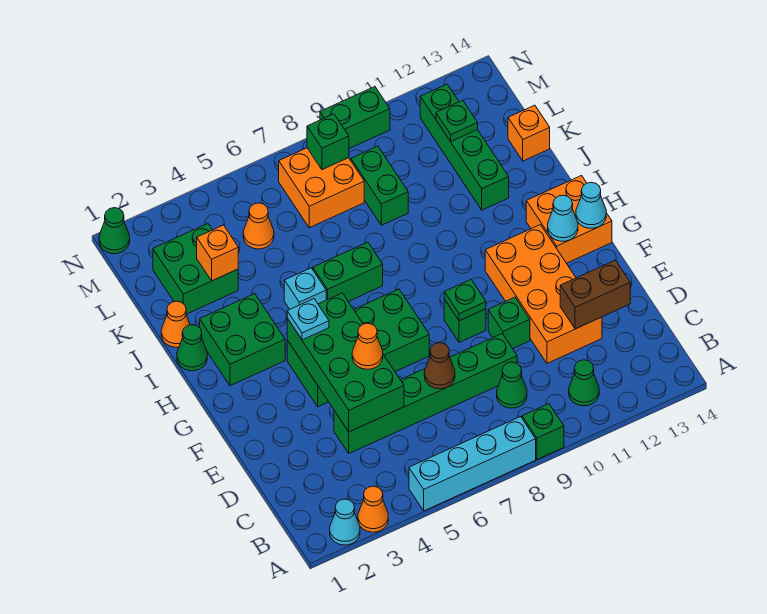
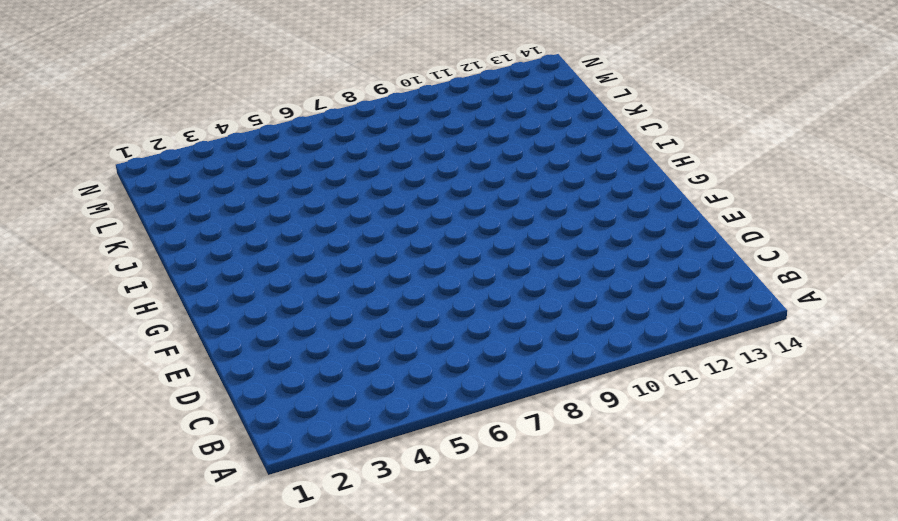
none -> cyan 1x1 cone [330,499,360,545]
none -> orange 1x1 cone [358,486,388,532]
none -> cyan 1x4 brick [409,417,536,511]
none -> green 1x1 brick [522,404,564,459]

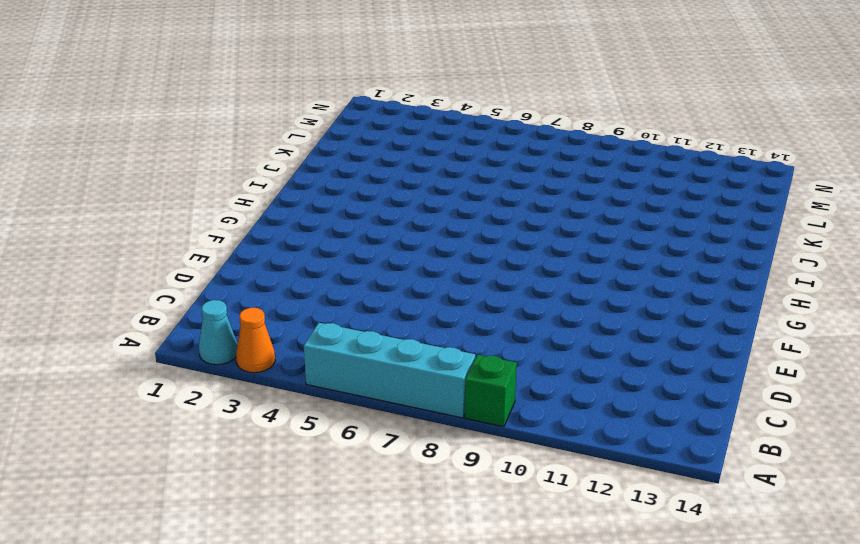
none -> green 1x1 cone [569,360,599,406]
none -> green 1x1 cone [497,362,527,408]
none -> green 1x6 brick [334,334,517,453]
none -> orange 2x4 brick [485,225,602,363]

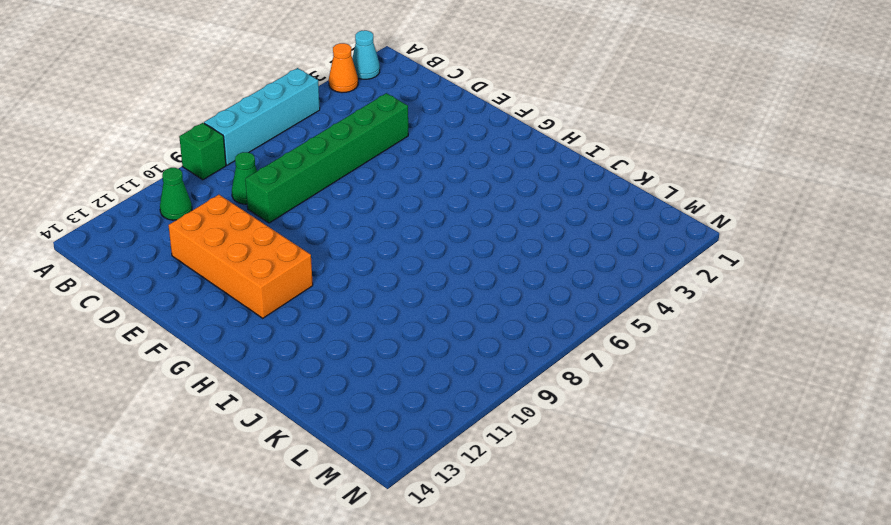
none -> green 1x1 brick [488,297,530,349]
none -> green 2x4 brick [287,289,429,407]
none -> green 1x1 brick [444,299,486,342]
none -> orange 2x2 brick [526,176,612,263]

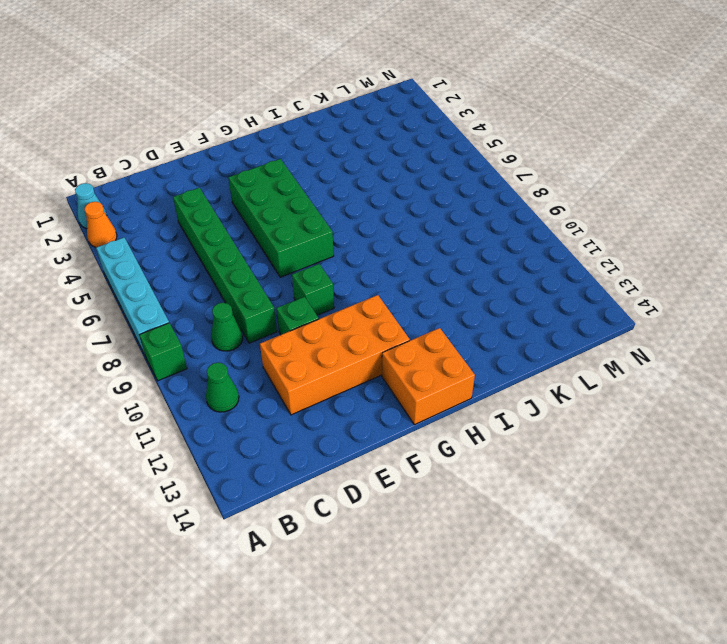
none -> green 2x2 brick [200,294,285,386]
none -> green 1x1 cone [177,325,207,371]
none -> cyan 1x1 brick [284,268,326,309]
none -> green 1x2 brick [313,242,383,301]

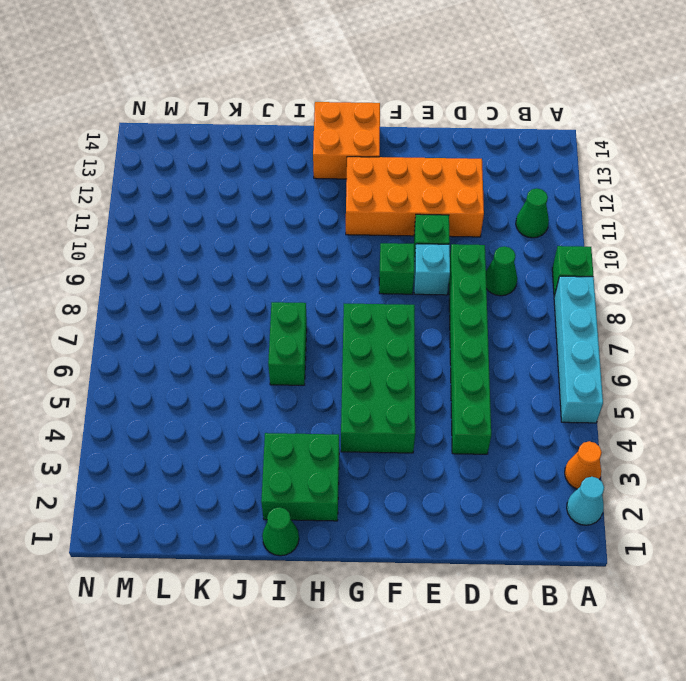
cyan 1x1 brick [414,244,450,295] -> cyan 1x1 brick moved to [284,268,326,309]
none -> orange 1x1 cone [161,301,190,347]
none -> green 1x4 brick [420,84,509,210]
none -> green 2x2 brick [153,224,238,314]
none -> green 1x2 brick [351,146,408,225]

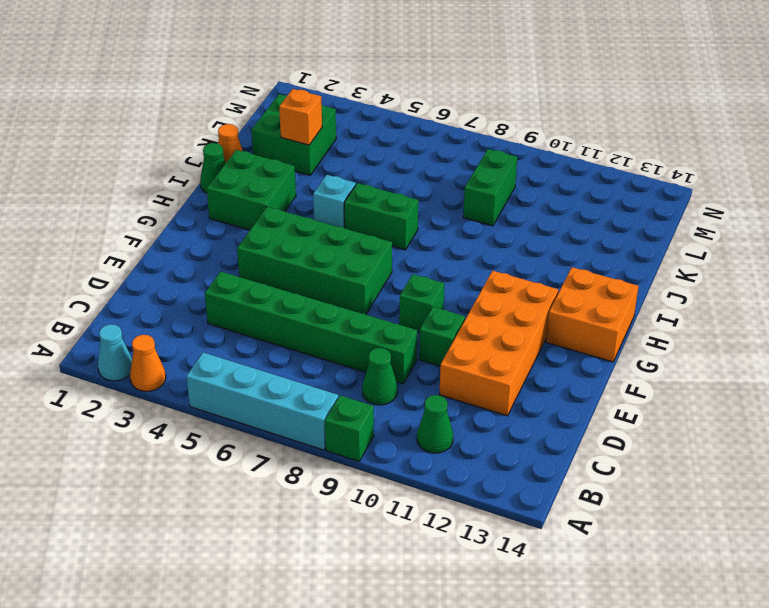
none -> green 1x4 brick [420,84,509,210]
none -> orange 1x1 brick [508,105,550,161]
none -> orange 1x1 cone [243,203,274,249]
none -> orange 2x2 brick [279,148,364,228]

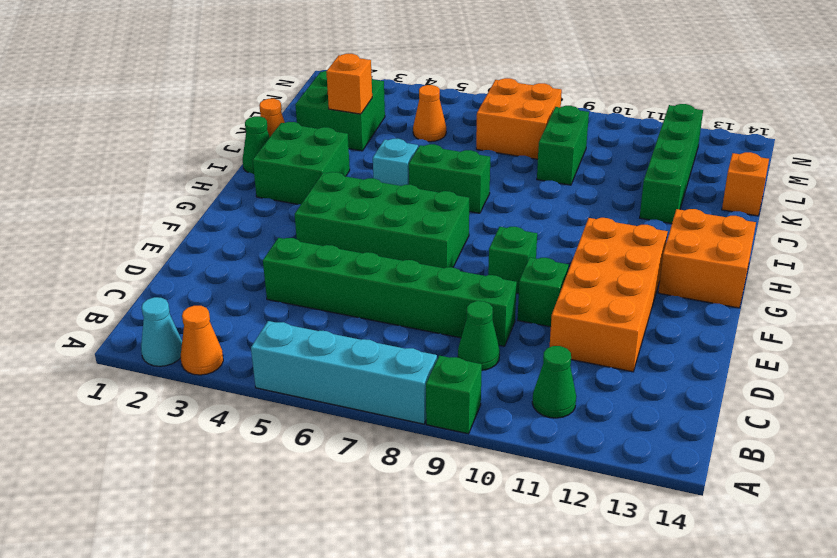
none -> green 1x1 cone [99,208,130,254]
none -> green 1x2 brick [320,87,390,149]
none -> green 2x4 brick [287,293,404,432]
none -> brown 1x1 cone [424,343,455,389]

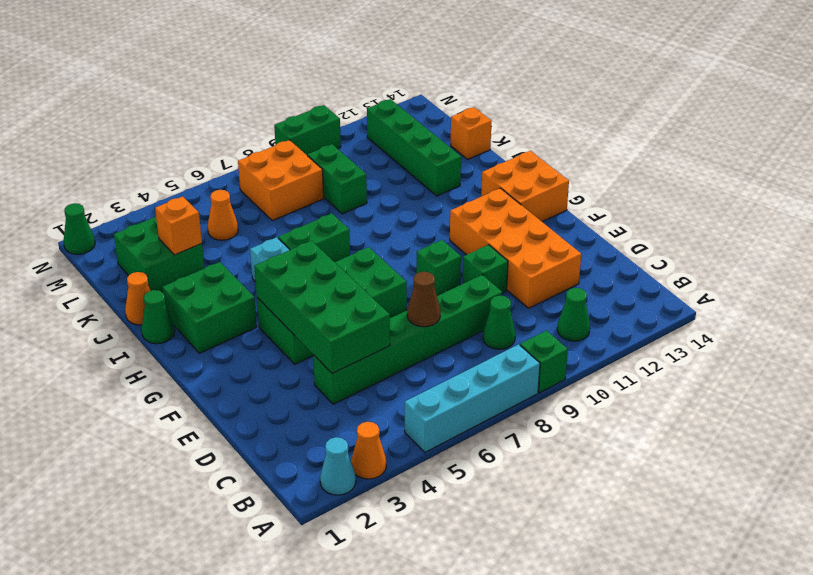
none -> brown 1x2 brick [560,260,630,329]
none -> green 1x1 plate [444,280,486,321]
none -> cyan 1x1 cone [548,195,578,241]
none -> cyan 1x1 cone [576,182,606,228]

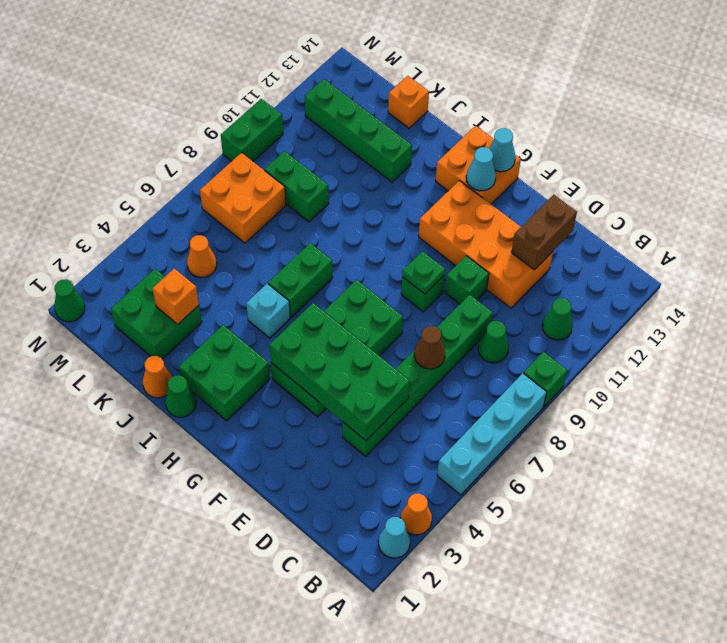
none -> green 1x1 plate [436,100,478,141]
none -> green 1x1 brick [307,114,349,170]
none -> orange 1x1 cone [352,323,383,369]
none -> cyan 1x1 plate [287,299,329,340]

